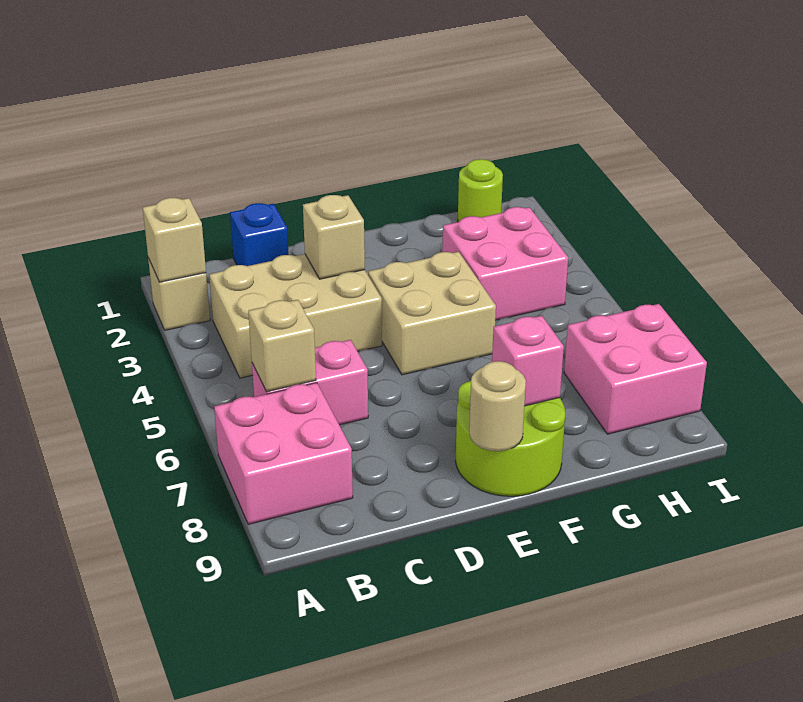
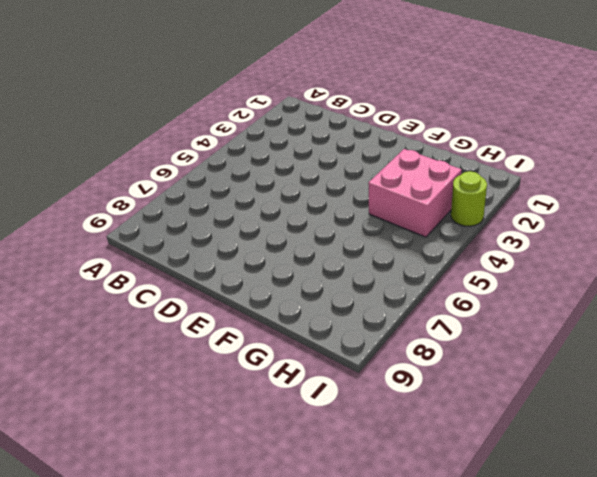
lime 1x1 round brick [451,171,487,226] -> lime 1x1 round brick moved to [458,159,503,222]
none -> tan 1x1 brick [148,258,210,330]
none -> pink 2x2 brick [214,383,353,524]
none -> tan 2x3 brick [209,254,382,378]

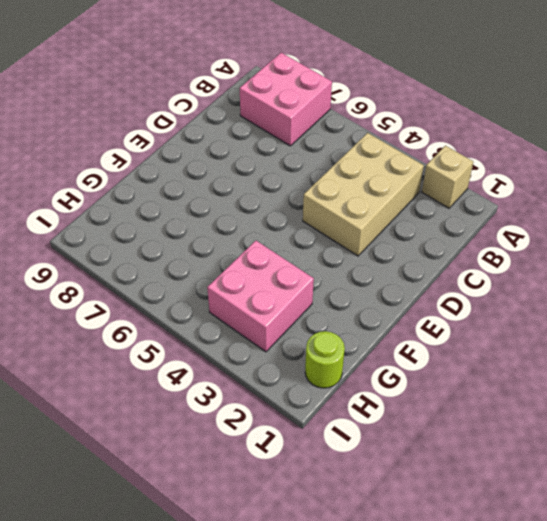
none -> pink 1x2 brick [252,340,368,425]
none -> blue 1x1 brick [230,203,288,266]
none -> tan 2x2 brick [368,252,496,375]

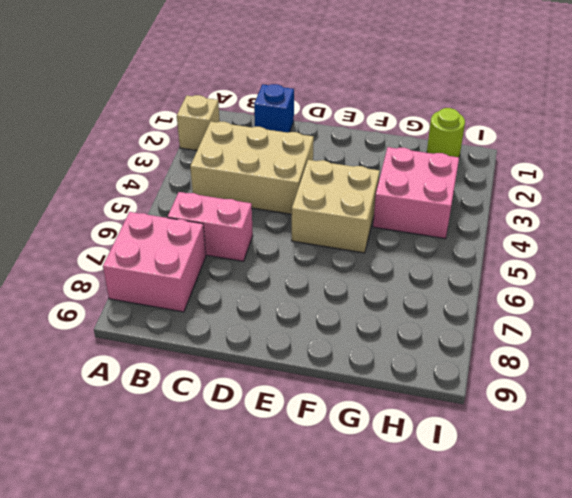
none -> lime 2x2 round brick [456,381,565,496]
none -> pink 2x2 brick [564,304,707,434]
none -> tan 1x1 brick [143,198,206,282]

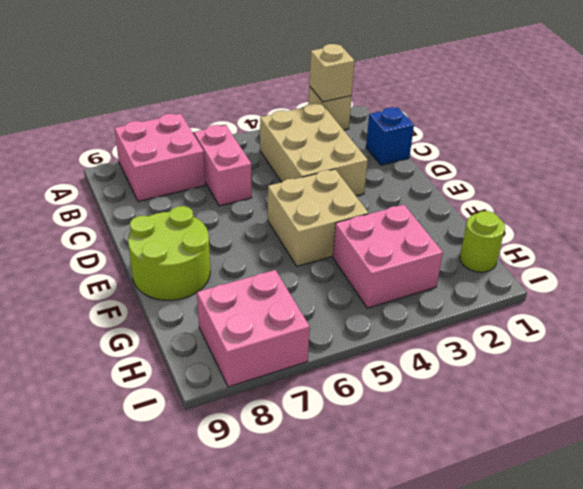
none -> tan 1x1 brick [248,300,316,392]
none -> tan 1x1 brick [303,195,365,279]
none -> tan 1x1 round brick [469,361,526,451]

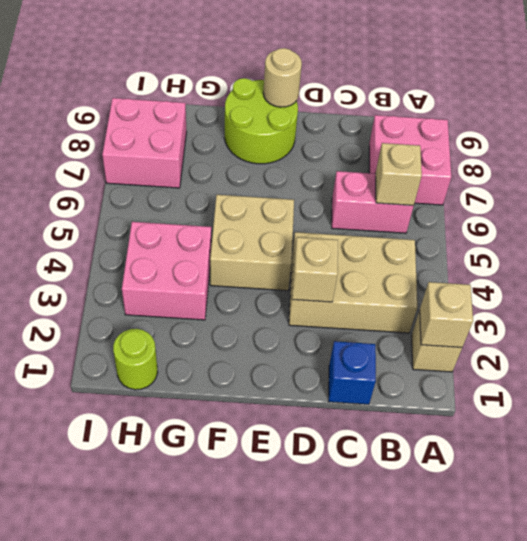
none -> pink 1x1 brick [492,316,564,406]

